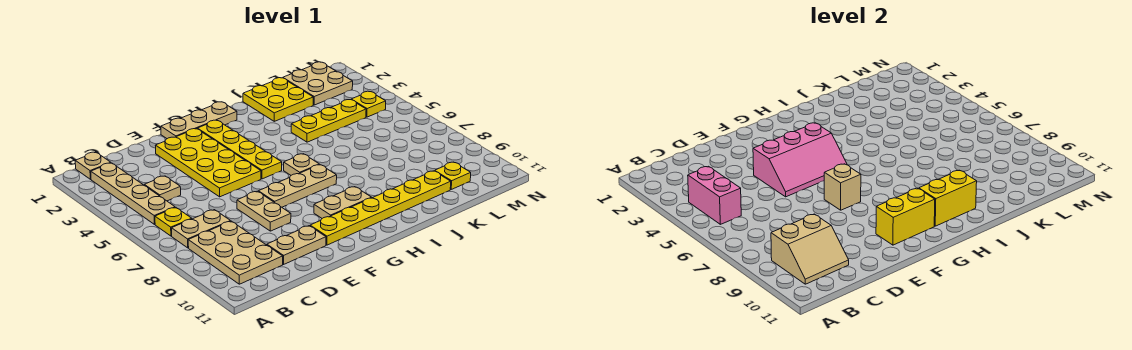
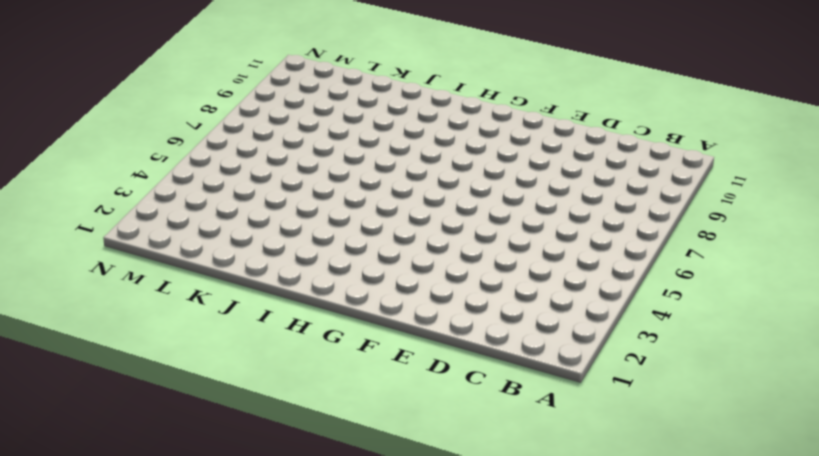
none -> tan 1x1 plate [75,152,111,179]
none -> tan 1x4 plate [91,163,175,224]
none -> yellow 1x1 plate [155,208,192,236]

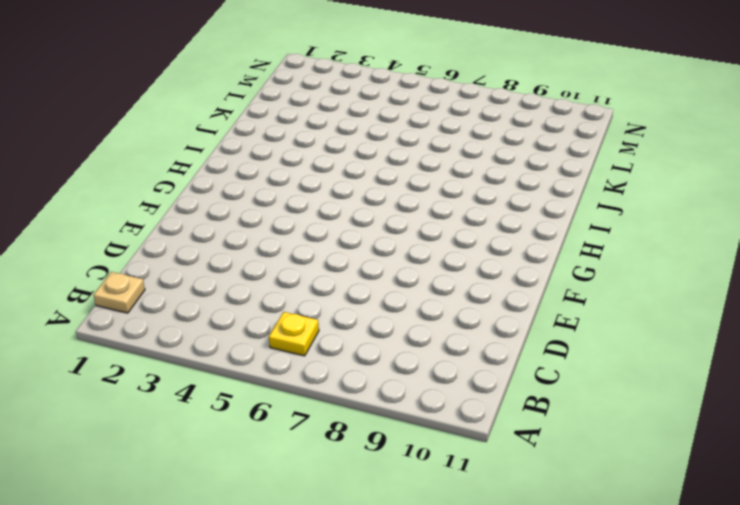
none -> tan 1x4 plate [91,163,175,224]
none -> tan 1x2 plate [172,210,230,248]
none -> tan 2x3 plate [188,221,283,284]

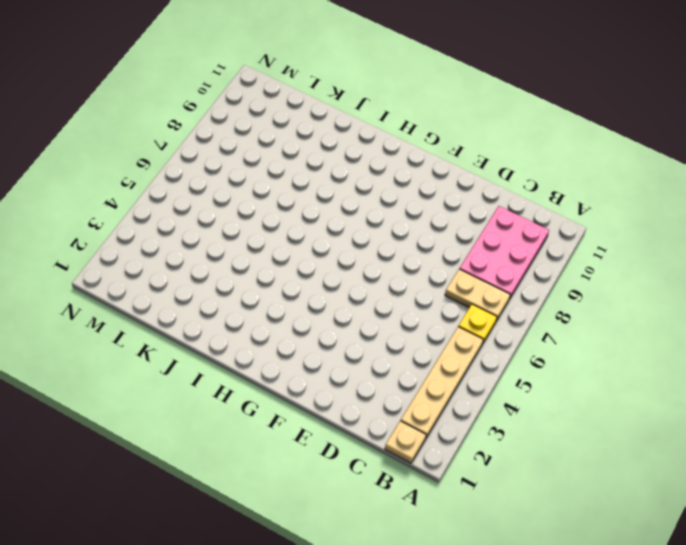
pink 2x3 plate [460,206,549,298] -> tan 2x3 plate [188,221,283,284]
none -> tan 1x1 plate [144,176,181,201]
none -> tan 1x2 plate [267,226,326,264]
none -> yellow 2x4 plate [155,129,261,197]

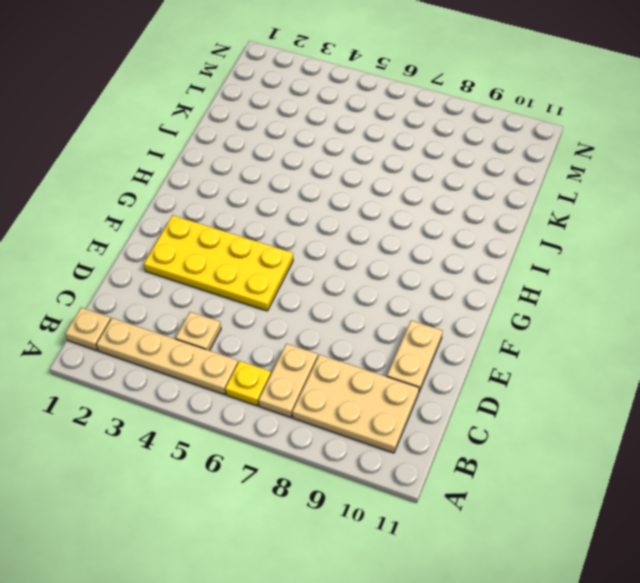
none -> tan 1x2 plate [237,191,291,231]
none -> tan 1x3 plate [161,102,237,139]
none -> tan 1x3 plate [258,165,337,207]

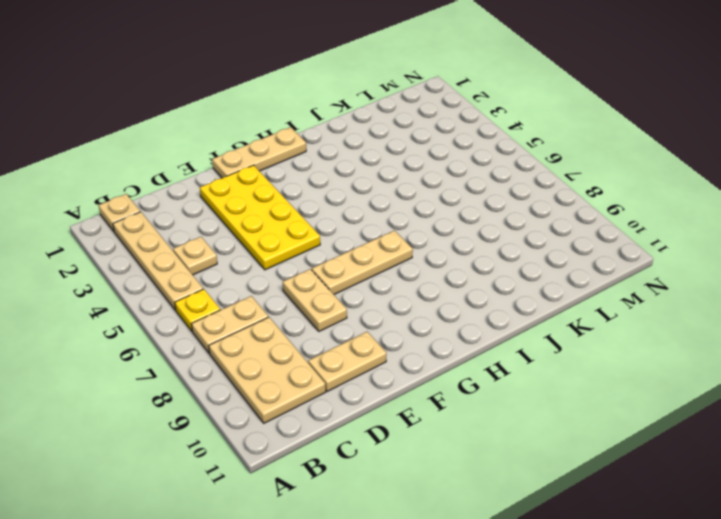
none -> yellow 1x6 plate [310,171,451,245]
none -> yellow 1x4 plate [198,120,282,179]
none -> tan 1x2 plate [314,187,372,218]

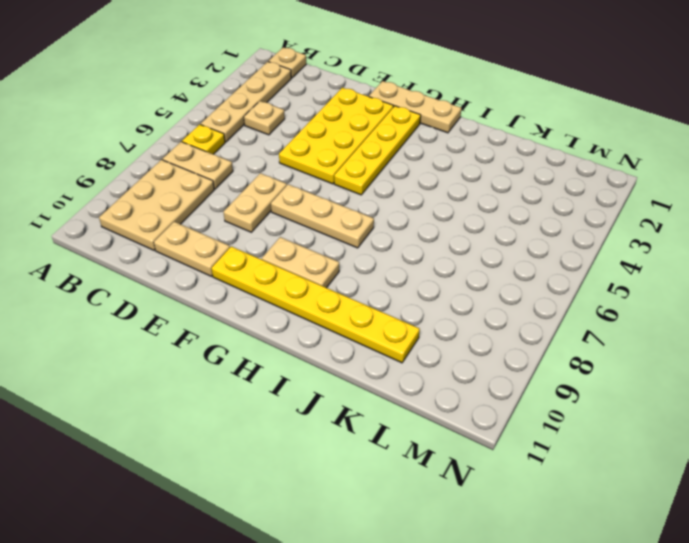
none -> tan 1x1 plate [284,154,319,175]
none -> yellow 2x2 plate [243,78,313,121]
none -> yellow 1x3 plate [291,100,366,142]

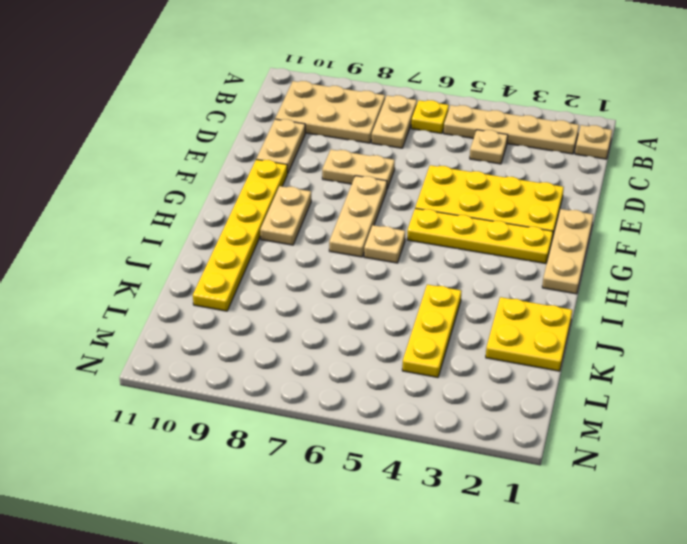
none -> tan 2x2 plate [283,62,353,105]
none -> yellow 1x1 plate [435,162,471,189]
none -> yellow 1x1 plate [351,91,386,117]

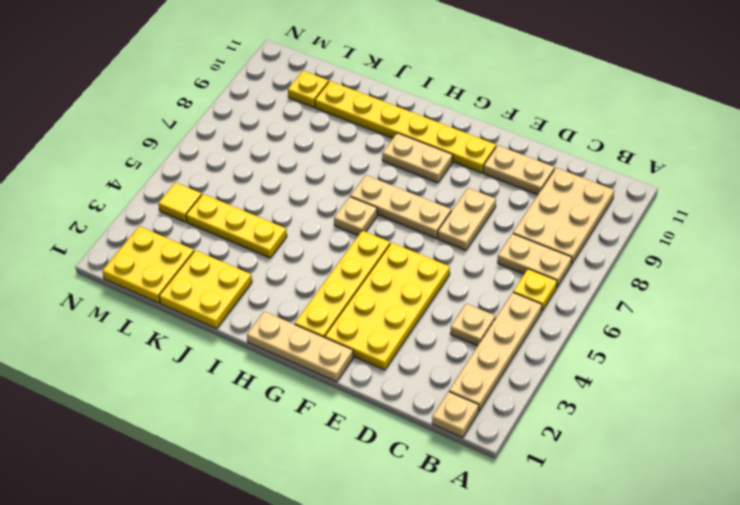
yellow 2x2 plate [102,226,194,303] -> tan 2x2 plate [283,62,353,105]
yellow 1x1 tile [158,182,202,222] -> yellow 1x1 plate [351,91,386,117]
none -> pink 1x2 brick [688,166,741,224]
none -> tan 2x2 slope [771,214,849,284]
none -> pink 2x3 slope [753,123,847,197]

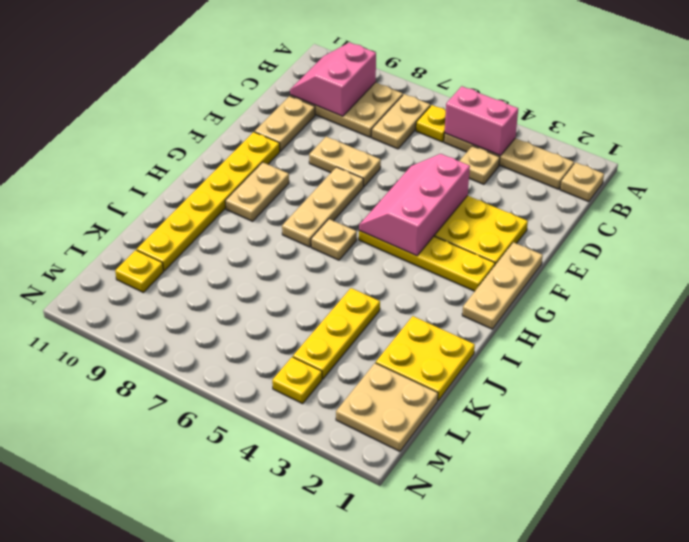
pink 2x2 slope [290,42,376,116] -> tan 2x2 slope [771,214,849,284]
none -> tan 1x1 brick [824,164,861,210]
none -> yellow 1x2 brick [876,188,935,245]
none -> yellow 1x2 brick [918,170,977,226]

